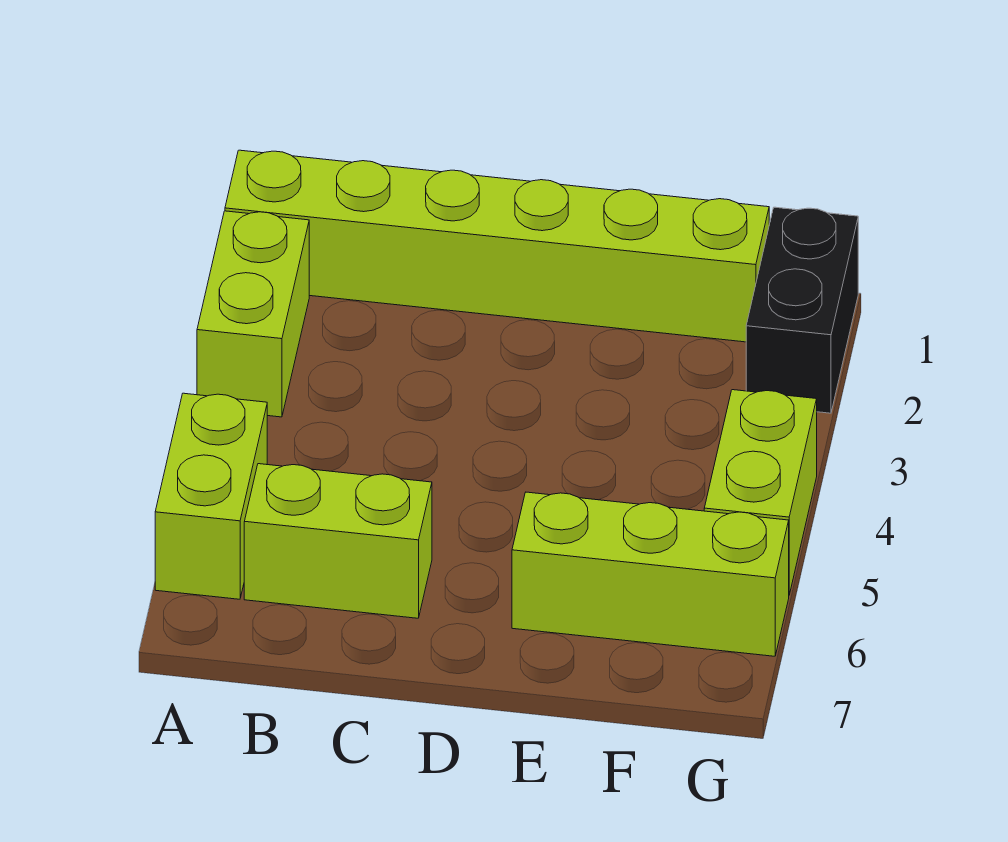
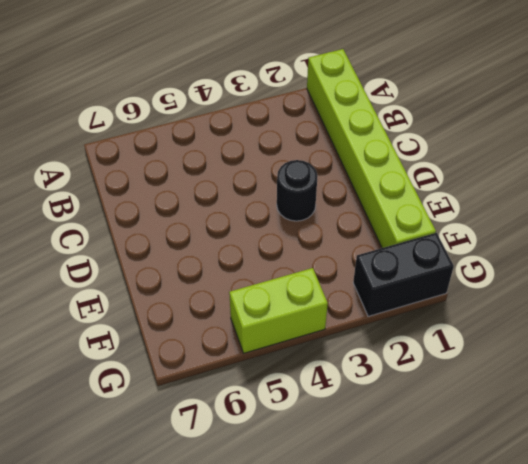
black 1x1 round brick [277,160,317,221] -> none
none -> lime 1x2 brick [197,211,309,417]
none -> lime 1x2 brick [155,393,267,599]

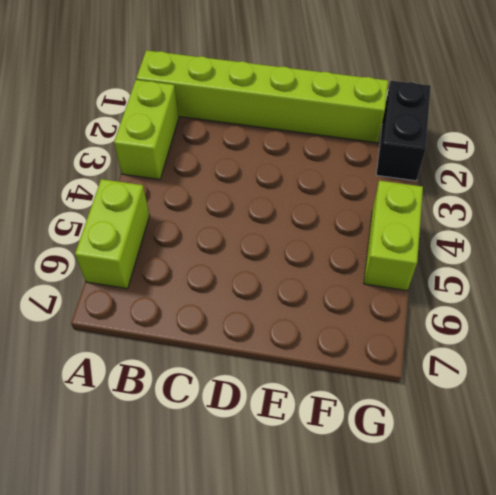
none -> lime 1x2 brick [244,464,432,618]
none -> lime 1x3 brick [512,492,789,656]

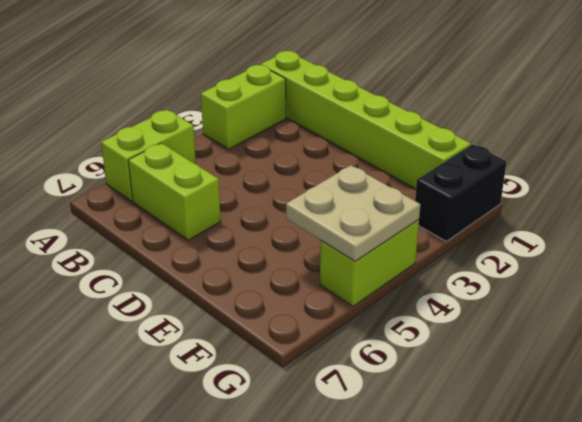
tan 2x2 plate [286,165,420,261] -> none
none -> lime 1x3 brick [512,492,789,656]

